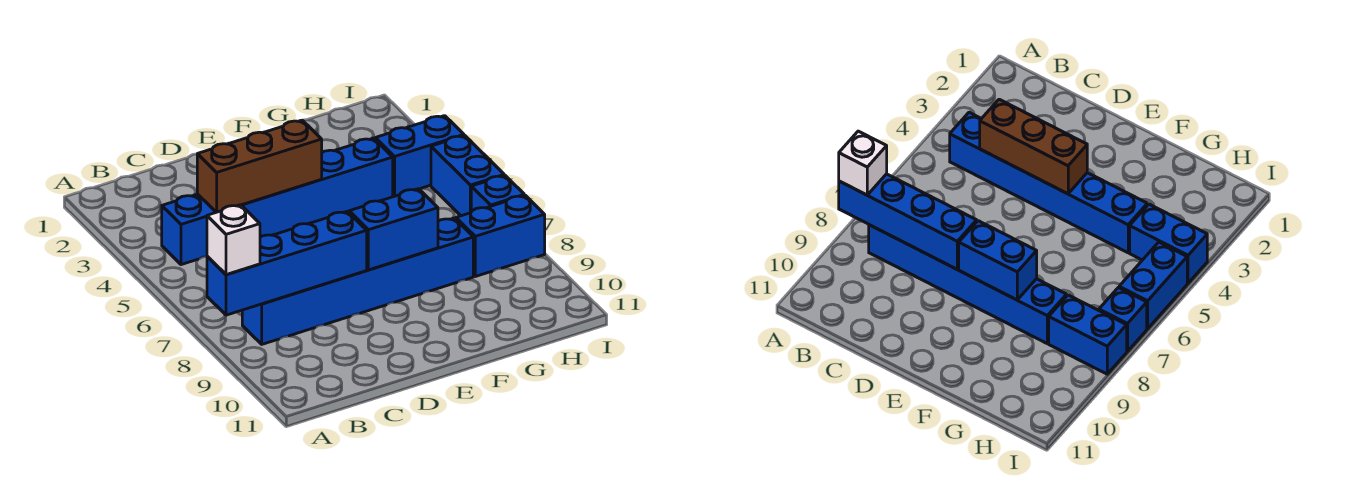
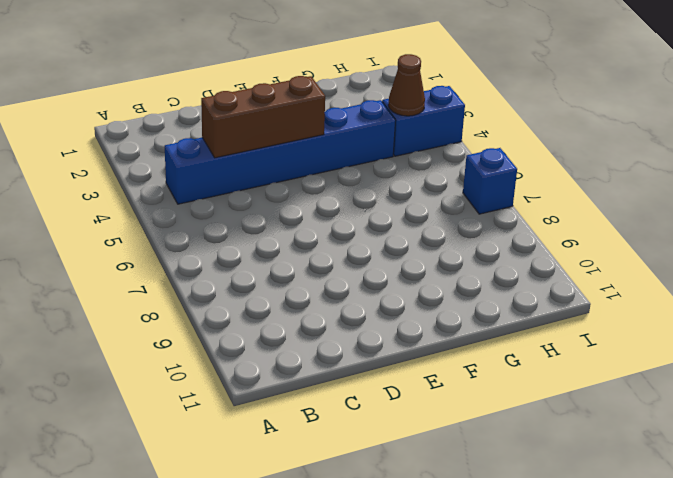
brown 1x1 cone [388,54,425,116] -> none
none -> blue 1x6 brick [242,218,473,344]
none -> blue 1x2 brick [456,195,545,276]

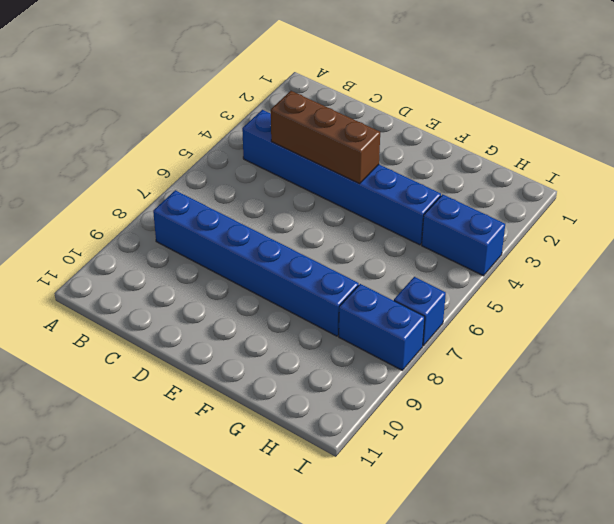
none -> blue 1x2 brick [431,136,504,216]
none -> blue 1x4 brick [207,211,367,315]

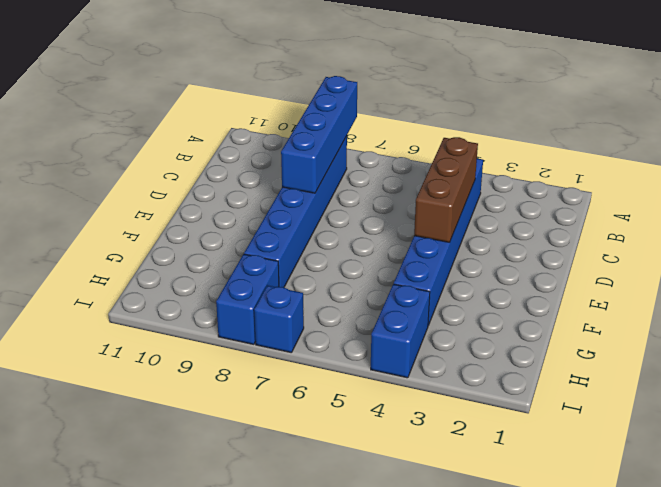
none -> blue 1x2 brick [431,136,504,216]
none -> blue 1x2 brick [349,189,438,270]

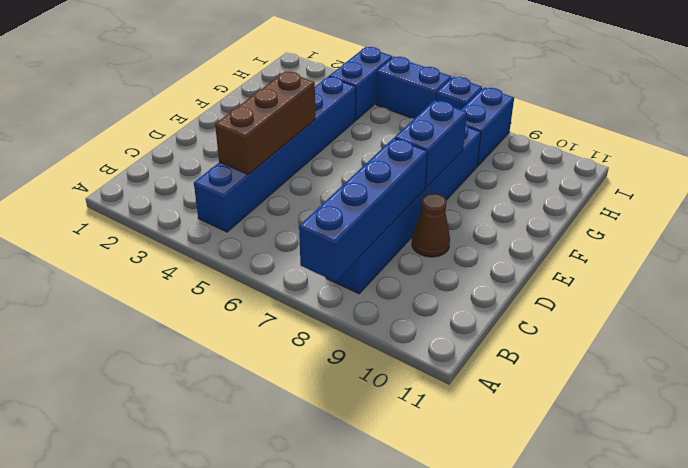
brown 1x1 cone [412,193,450,257] -> none
none -> white 1x1 brick [207,205,260,275]

